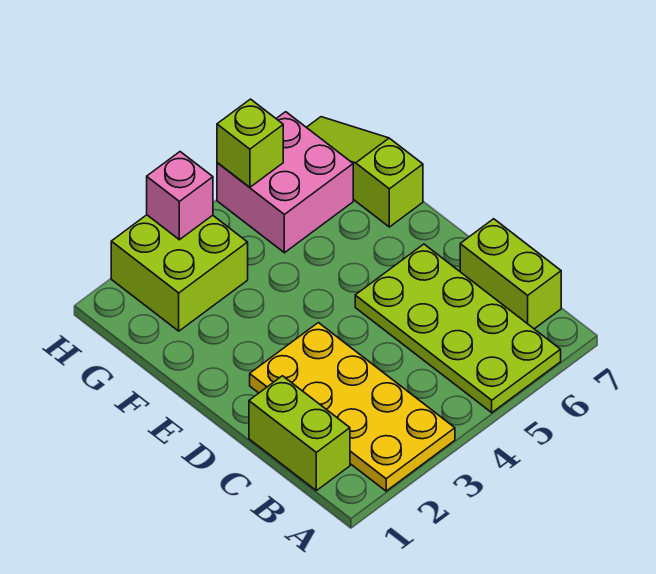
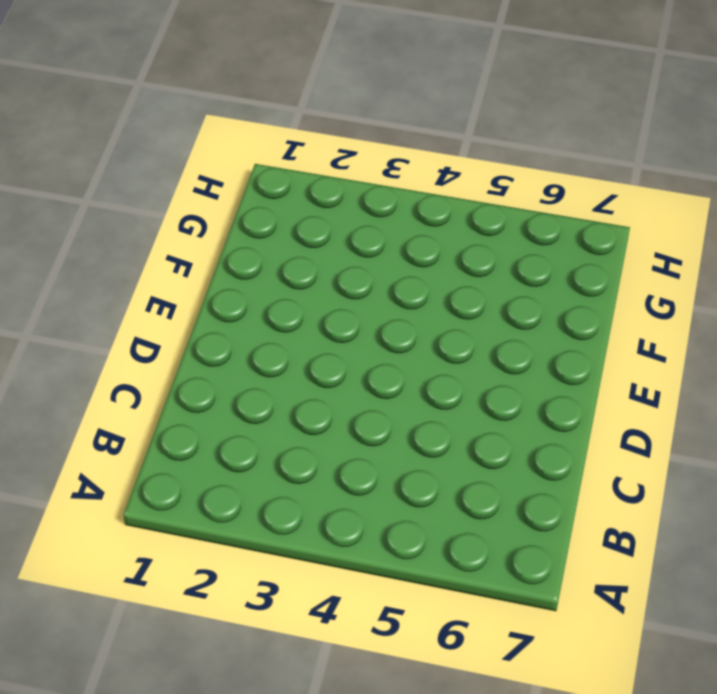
none -> yellow 2x4 plate [250,323,455,491]
none -> lime 2x4 plate [355,244,561,413]

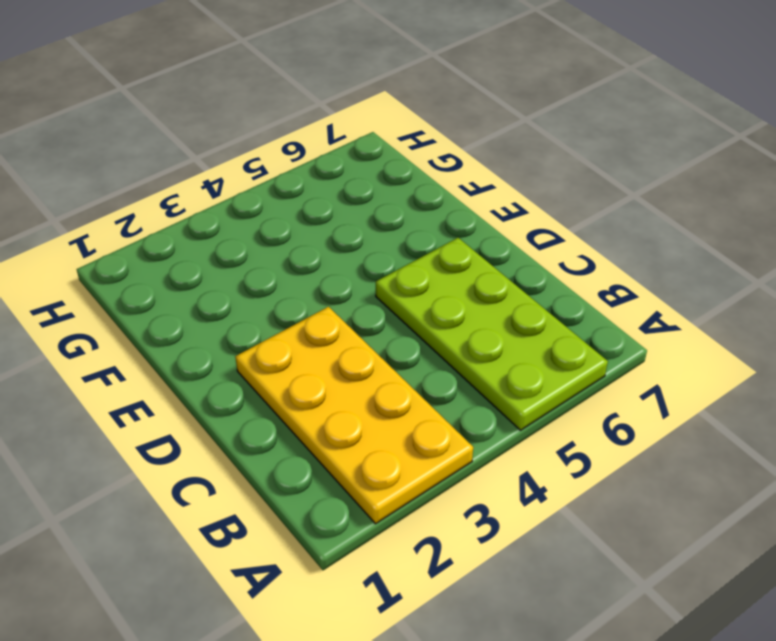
none -> lime 1x2 brick [249,376,350,491]
none -> lime 1x2 brick [460,219,561,329]

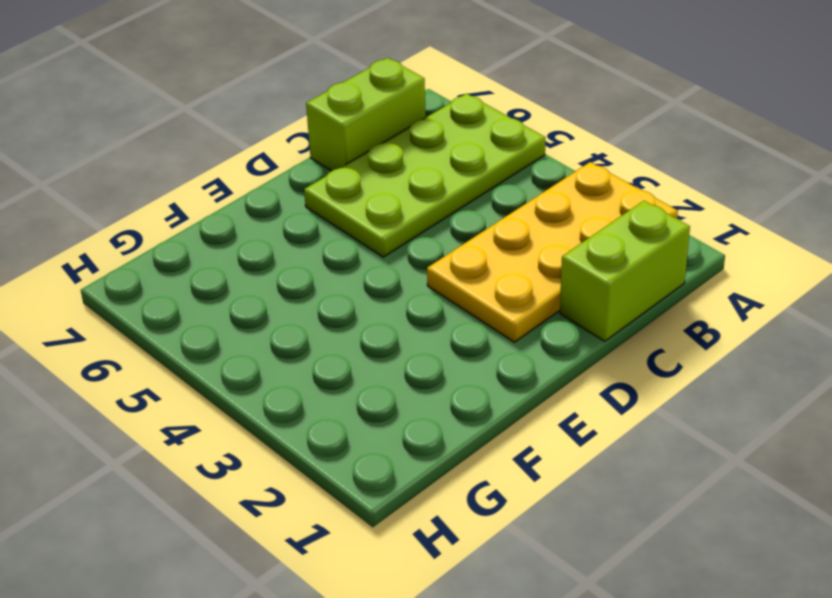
none -> lime 1x3 slope [307,117,423,227]
none -> lime 2x2 brick [111,215,248,331]

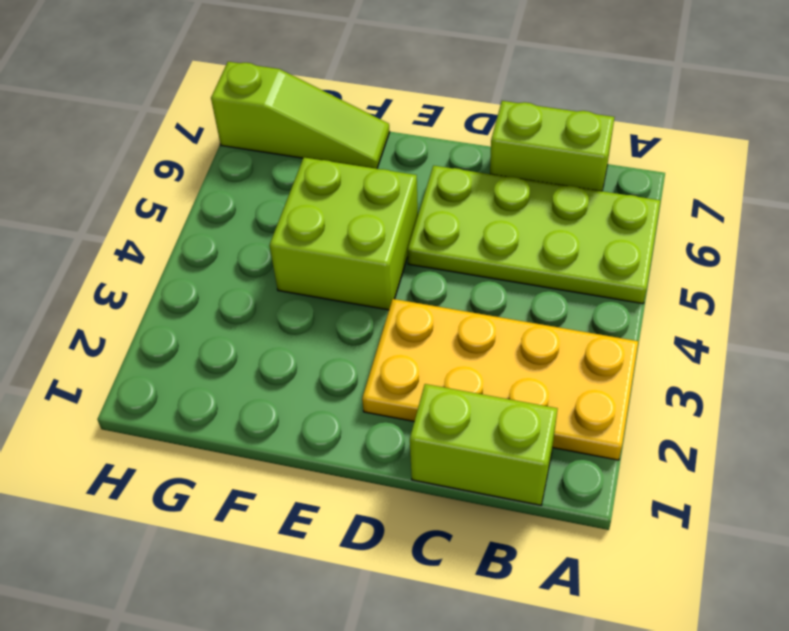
lime 2x2 brick [270,158,418,310] -> lime 2x2 brick moved to [111,215,248,331]
lime 1x3 slope [211,62,390,169] -> lime 1x3 slope turned to [307,117,423,227]
none -> pink 2x2 brick [217,112,353,253]
none -> pink 1x1 brick [147,152,213,240]

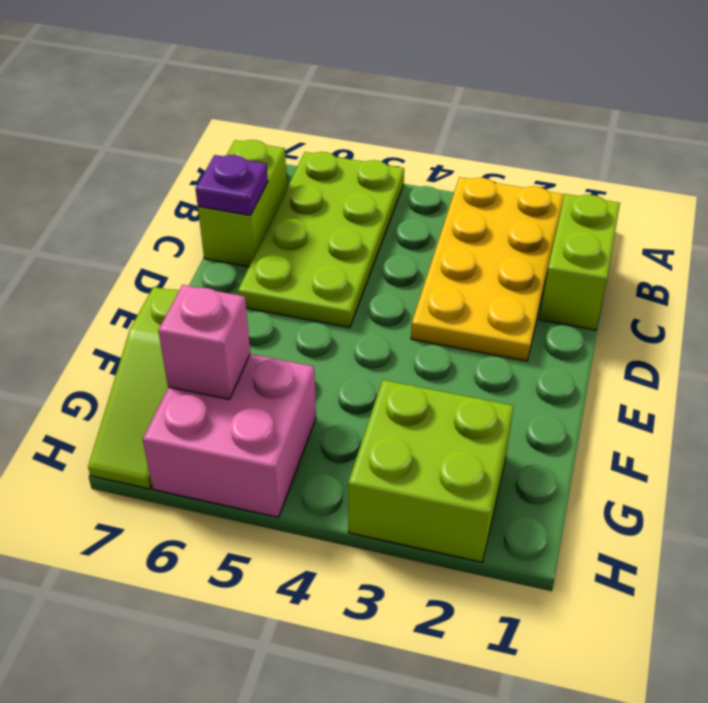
purple 1x1 plate [195,155,268,215] -> none
pink 1x1 brick [158,285,250,400] -> pink 1x1 brick moved to [147,152,213,240]
none -> lime 1x1 brick [217,99,283,187]

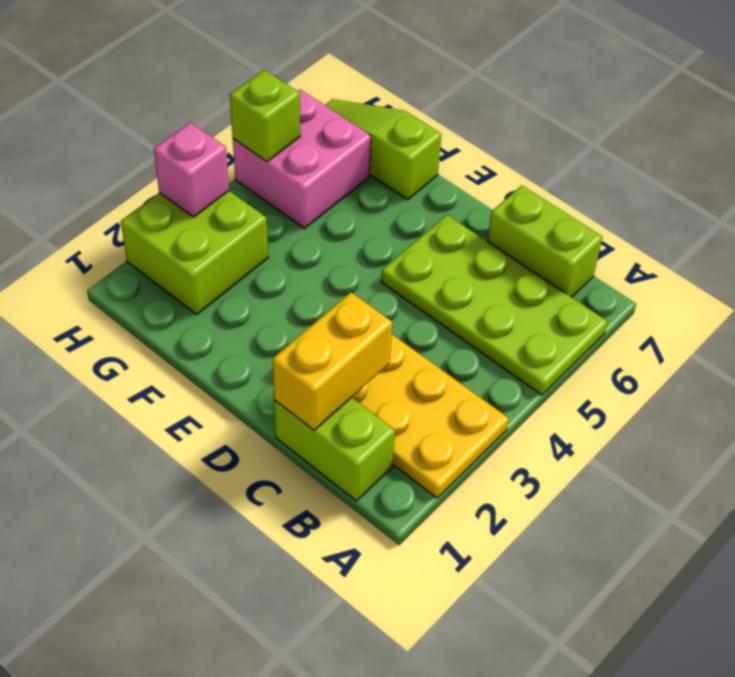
yellow 1x2 brick [272,292,392,430] -> none

